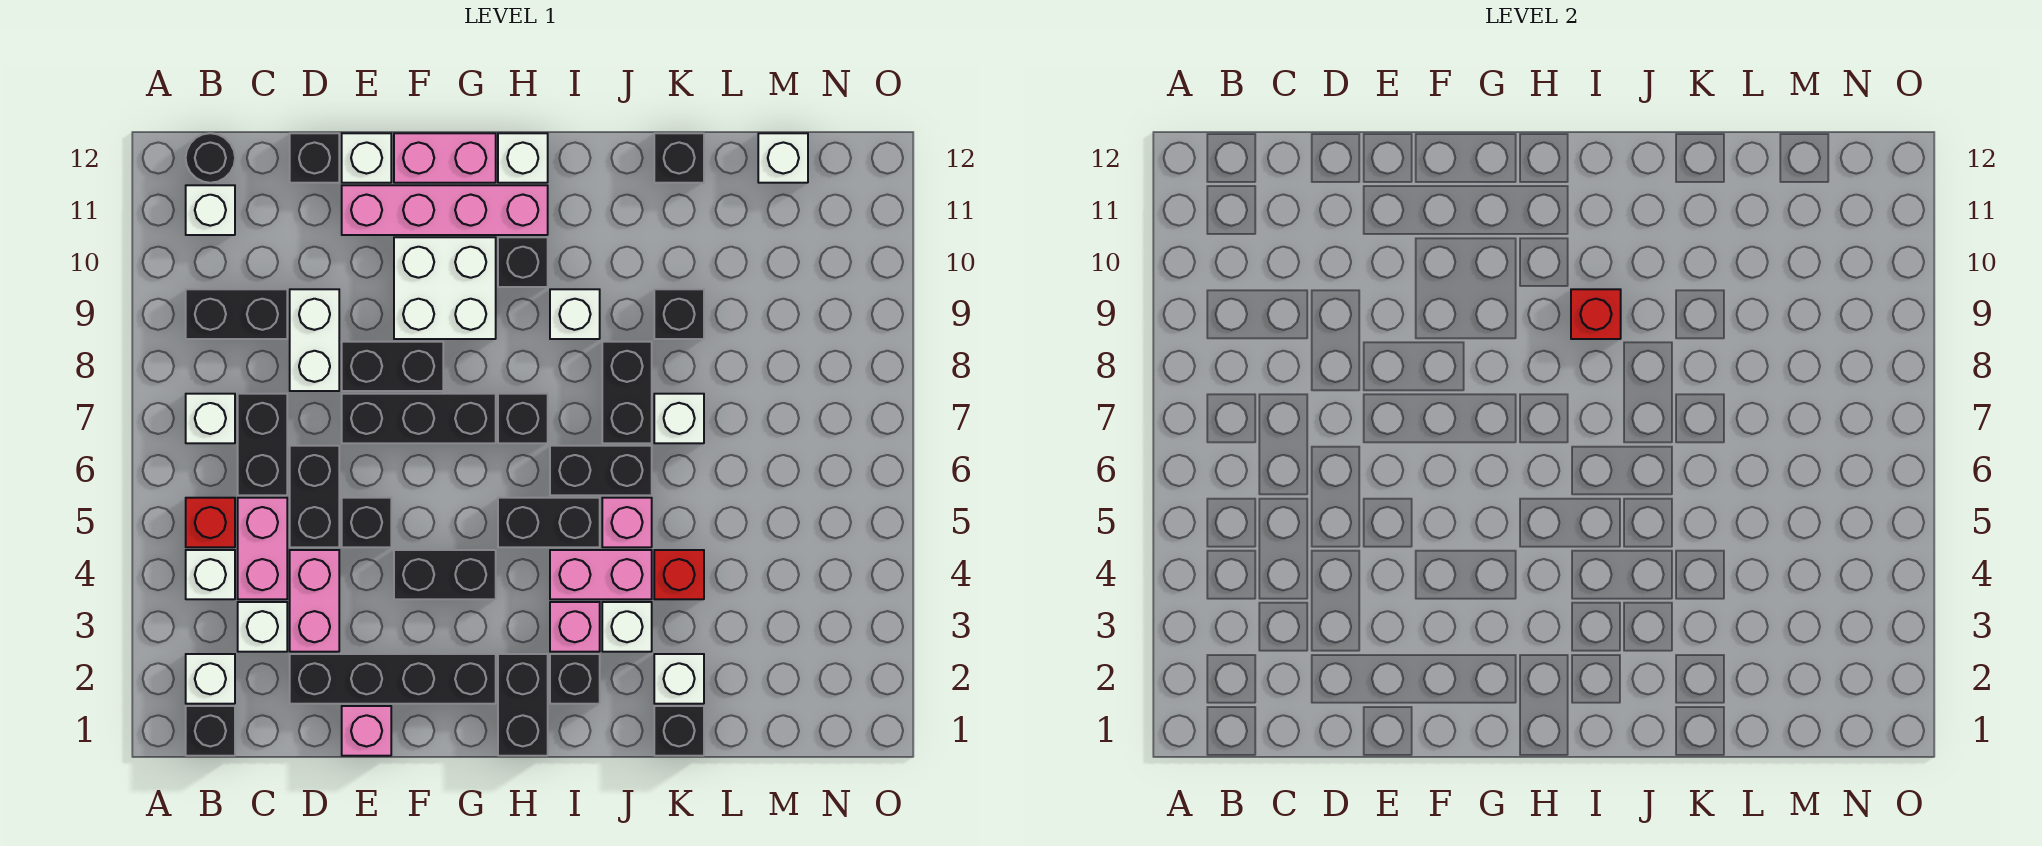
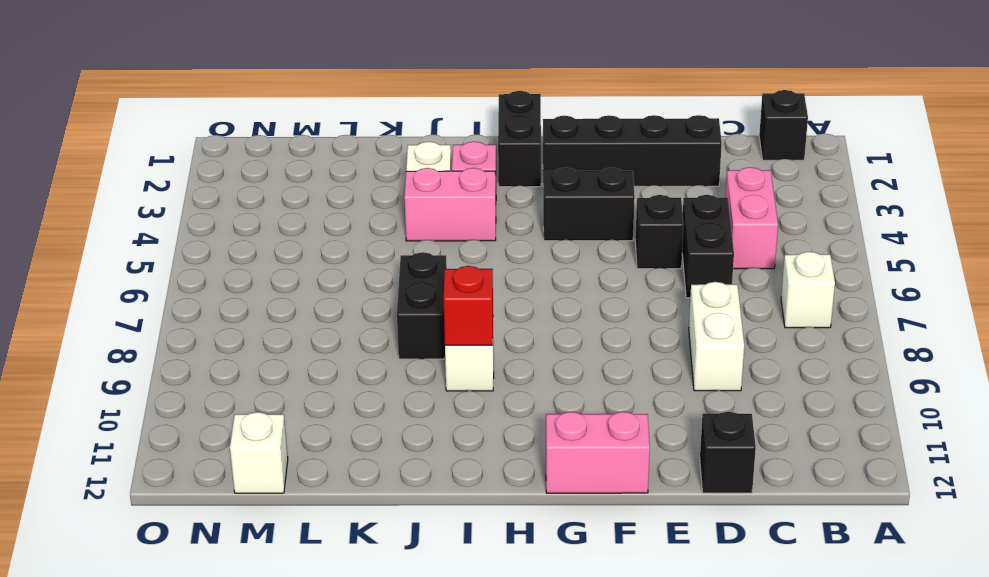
none -> white 1x1 brick [186,654,235,704]
none -> white 1x1 brick [186,550,235,599]
none -> red 1x1 brick [186,498,235,547]
none -> black 1x2 brick [186,289,287,339]

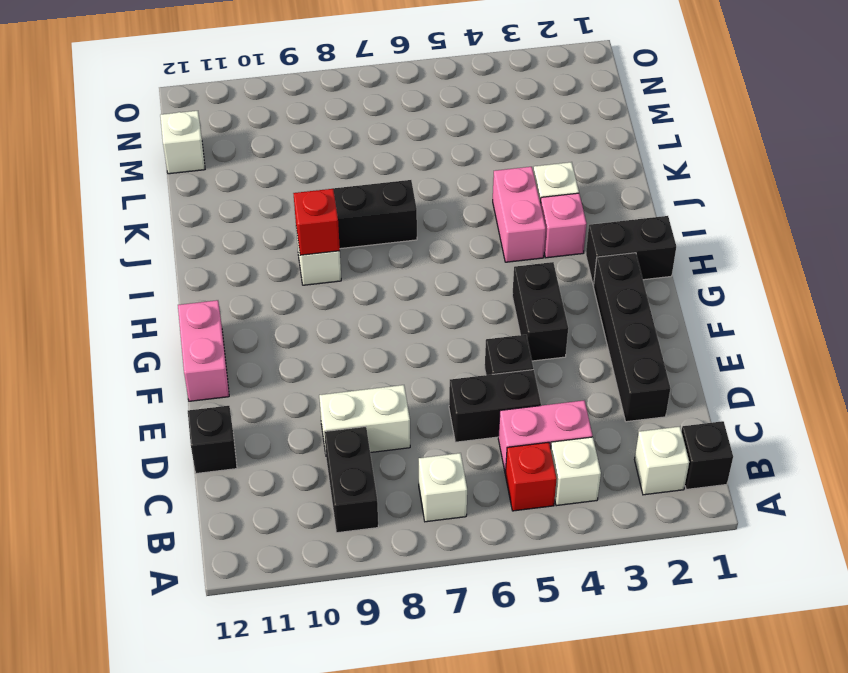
none -> white 1x1 brick [186,185,235,235]
none -> black 1x1 round brick [186,133,235,183]
none -> white 1x1 brick [238,602,287,652]
none -> black 1x2 brick [238,394,287,495]

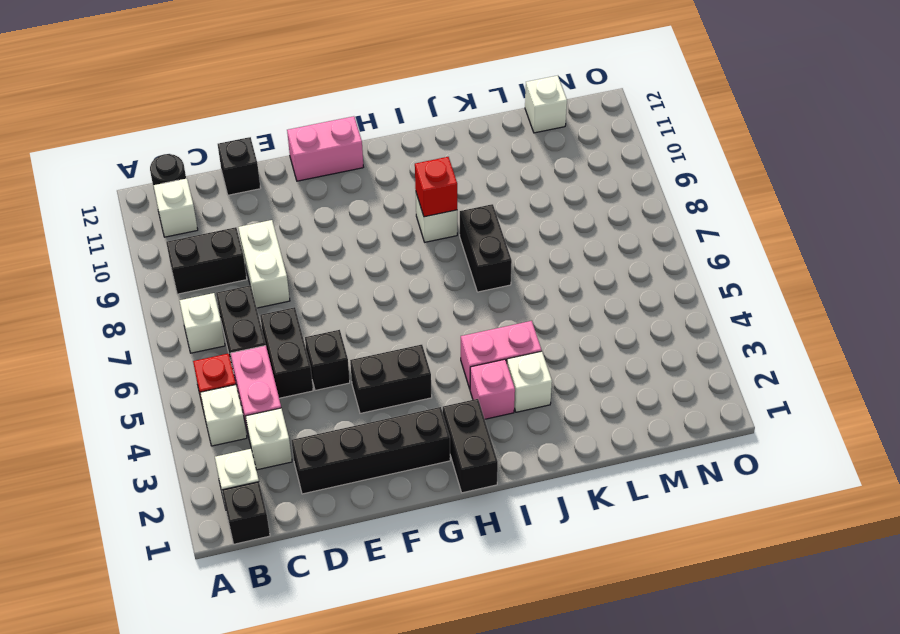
none -> pink 1x2 brick [290,550,339,652]
none -> pink 1x1 brick [342,706,391,756]
none -> black 1x3 brick [342,394,496,443]
none -> black 1x2 brick [342,342,443,391]

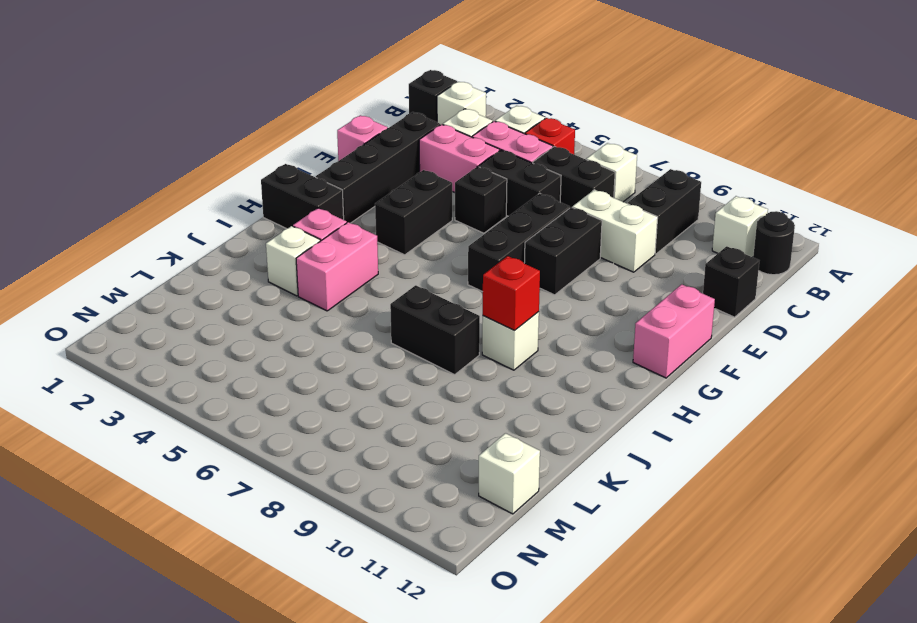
none -> pink 1x4 brick [342,185,548,235]
none -> white 1x1 brick [342,133,391,183]
none -> white 2x2 brick [394,237,496,339]
none -> black 1x2 brick [498,498,600,547]

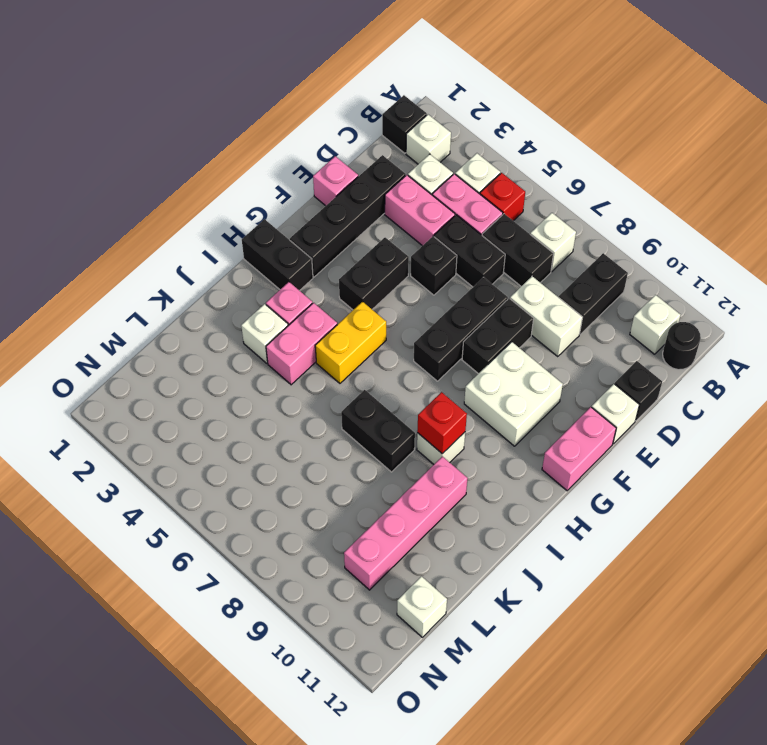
yellow 1x2 brick [315,301,386,383] -> black 1x2 brick [498,498,600,547]
pink 1x4 brick [344,456,468,590] -> pink 1x4 brick moved to [342,185,548,235]
none -> black 1x1 brick [498,394,548,443]
none -> black 1x1 brick [498,237,548,287]
none -> white 1x1 brick [498,133,548,183]
none -> black 1x1 brick [550,654,600,704]

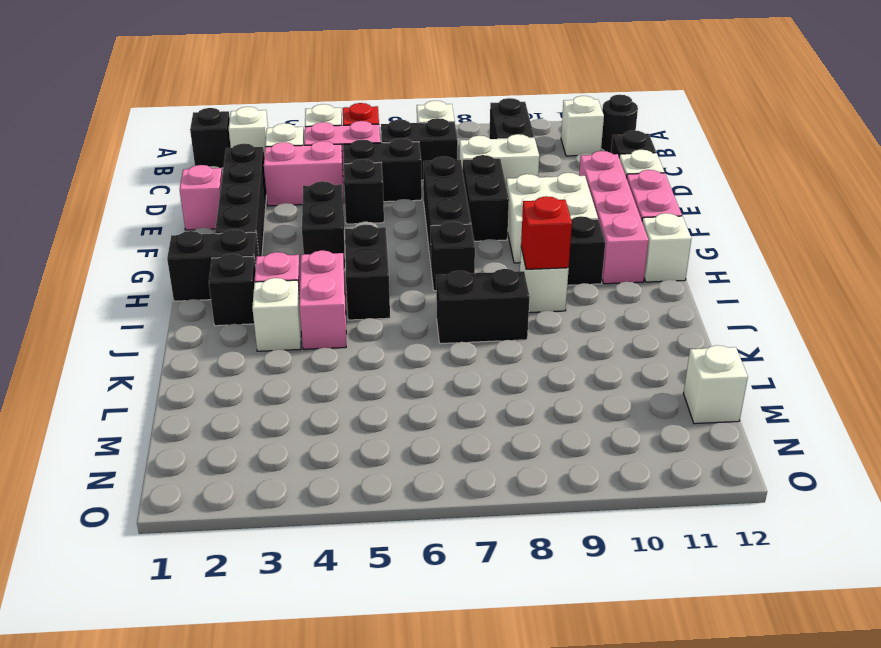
none -> black 1x2 brick [550,446,652,495]
none -> pink 1x1 brick [602,498,652,547]
none -> black 1x1 brick [654,706,704,756]
none -> white 1x1 brick [654,654,704,704]

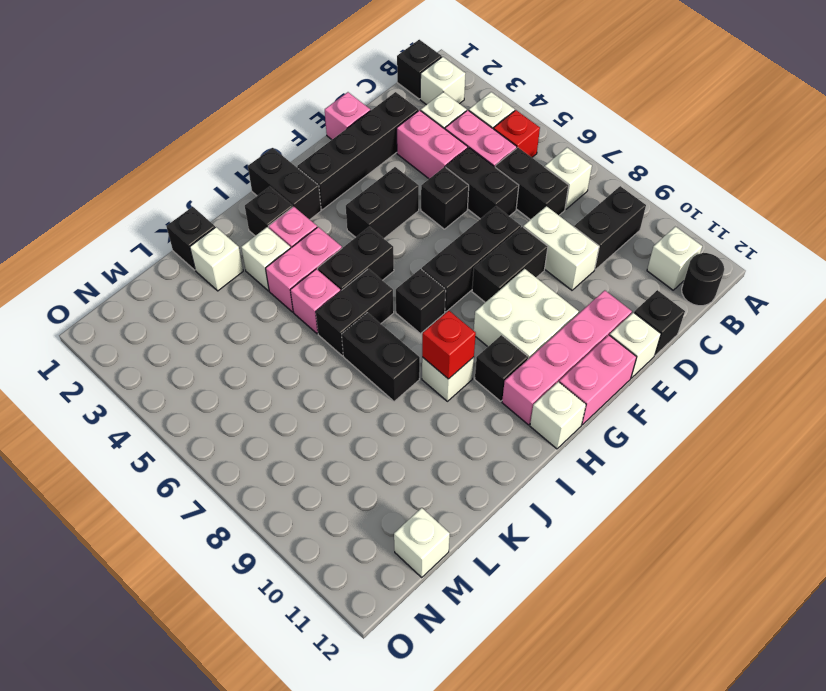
none -> red 1x1 brick [654,550,704,599]
none -> white 1x1 brick [654,394,704,443]
none -> black 1x1 brick [654,289,704,339]
none -> black 1x1 brick [654,133,704,183]

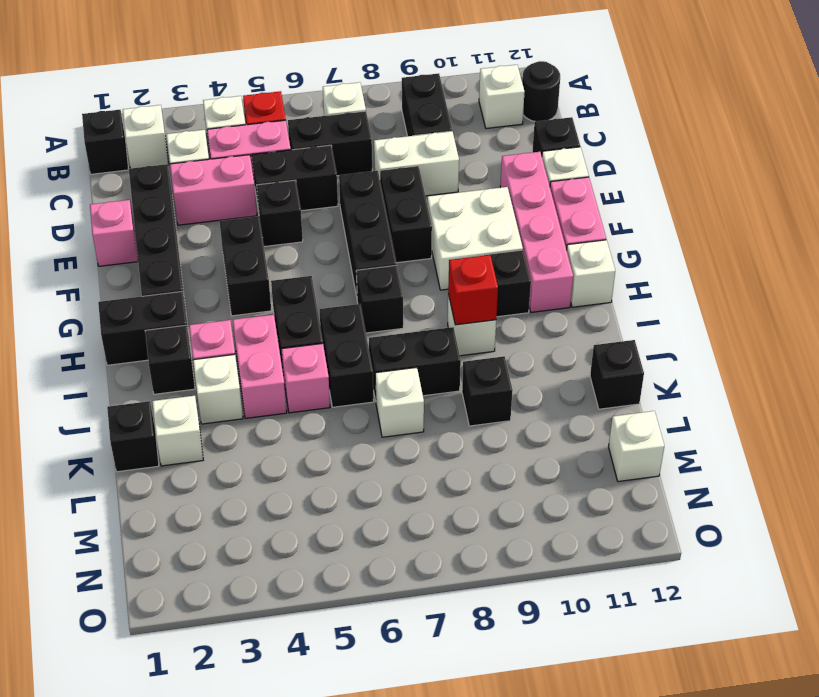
none -> red 1x1 brick [654,550,704,599]

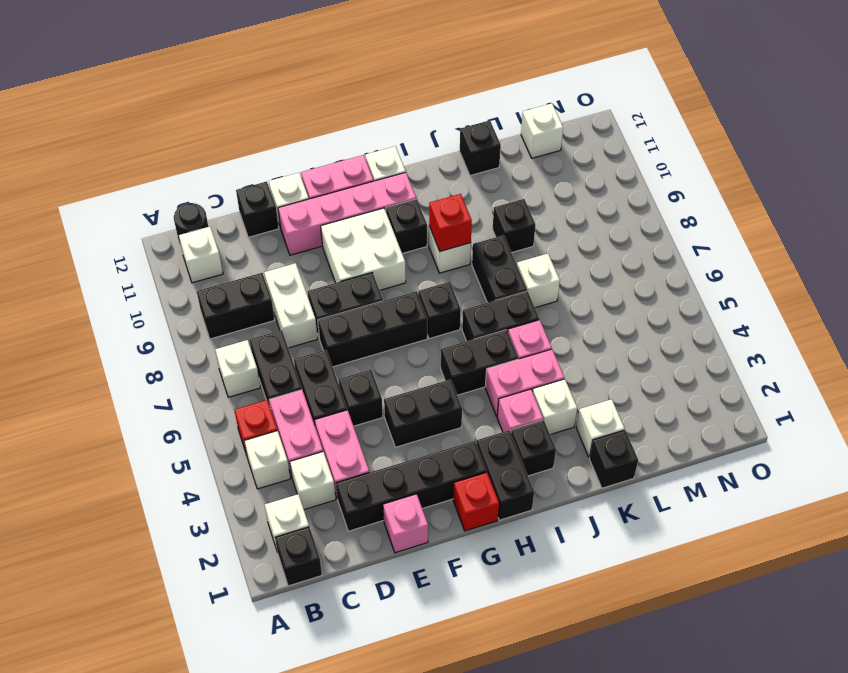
red 1x1 brick [453,472,499,531] -> red 1x1 brick moved to [654,550,704,599]

